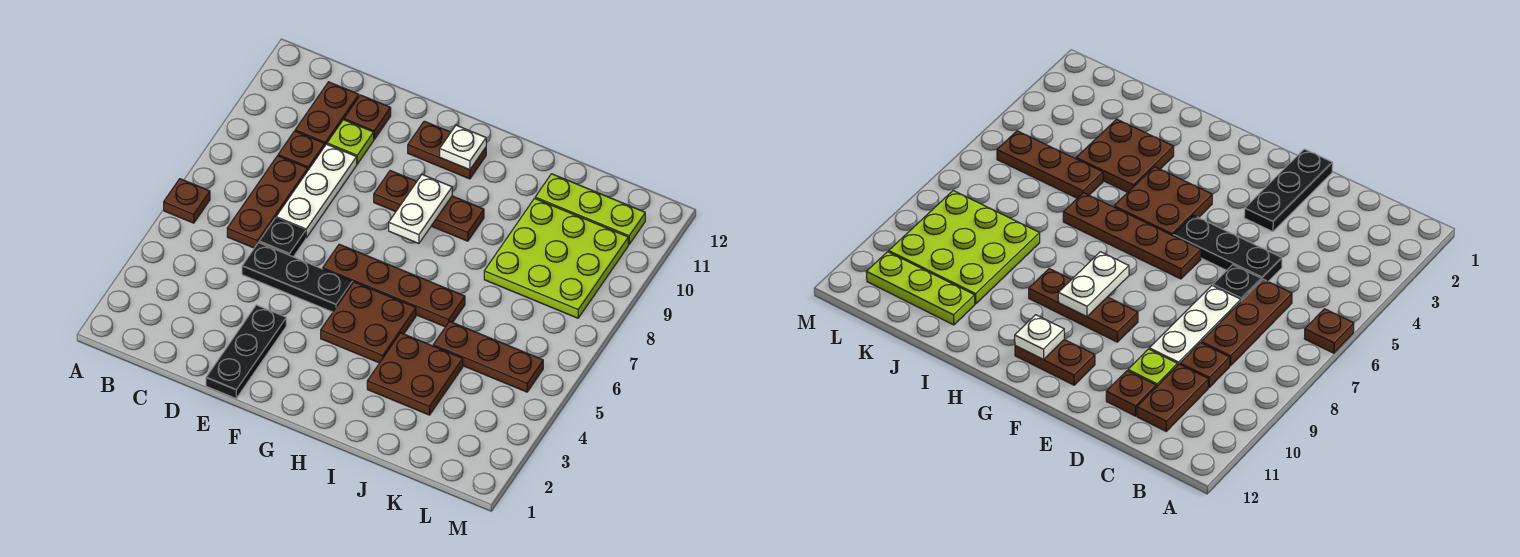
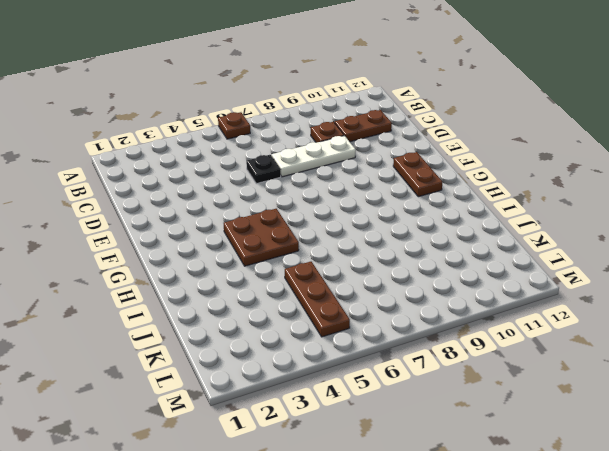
none -> brown 1x3 plate [227,156,308,248]
none -> black 1x3 plate [242,243,352,312]
none -> lime 1x1 plate [327,120,374,164]

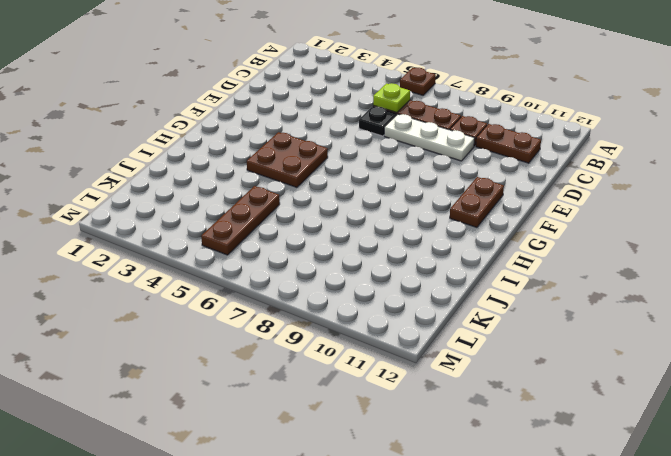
lime 1x1 plate [373,83,410,113] -> lime 1x1 plate moved to [327,120,374,164]
none -> black 1x3 plate [242,243,352,312]
none -> brown 1x1 plate [344,95,391,139]
none -> black 1x3 plate [206,305,286,398]

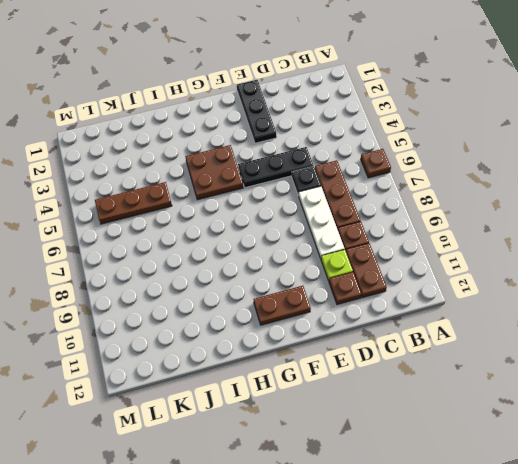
none -> brown 1x4 plate [323,244,465,327]
none -> brown 1x3 plate [374,171,484,241]
none -> brown 2x2 plate [367,333,463,415]

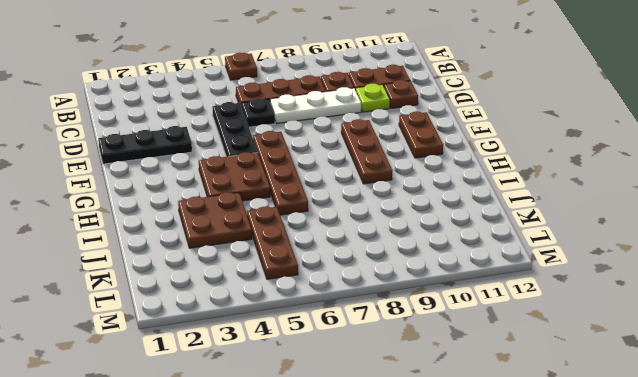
none -> lime 3x3 plate [484,198,628,318]
none -> lime 1x3 plate [535,174,645,244]
none -> white 1x2 plate [389,175,452,243]

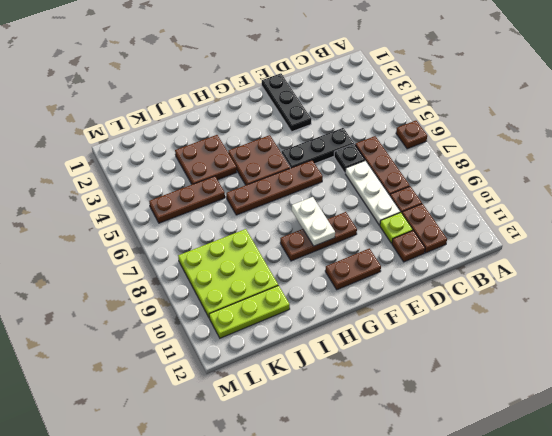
none -> white 1x1 plate [440,125,486,170]

